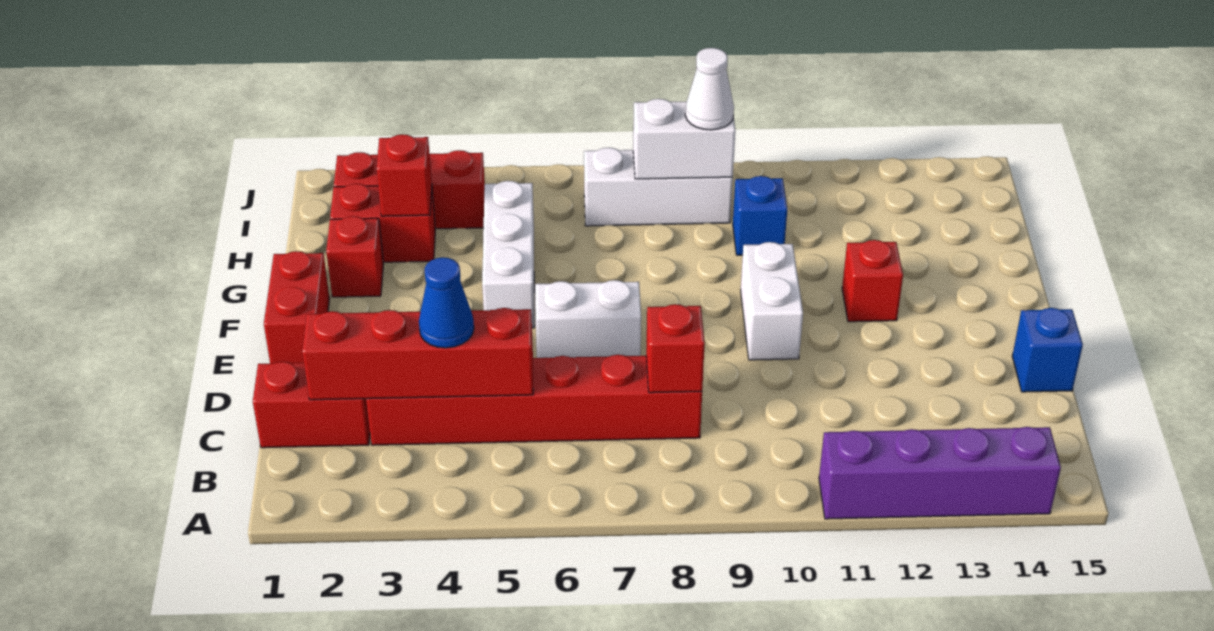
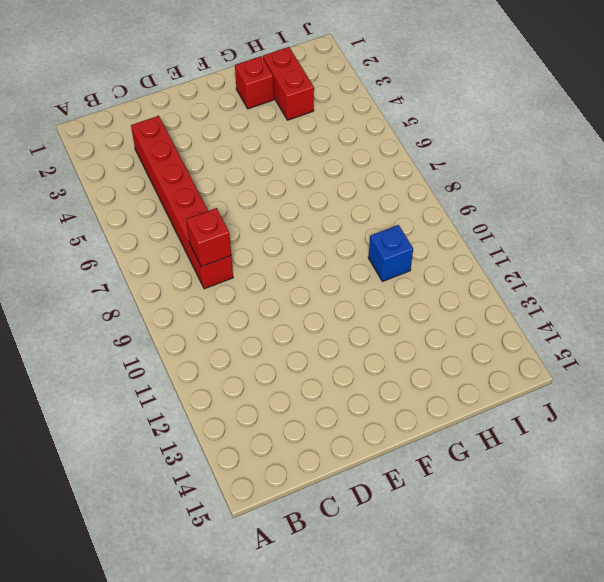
none -> purple 1x4 brick [819,427,1061,519]
none -> red 1x2 brick [253,362,370,448]
none -> blue 1x1 brick [1012,308,1083,392]

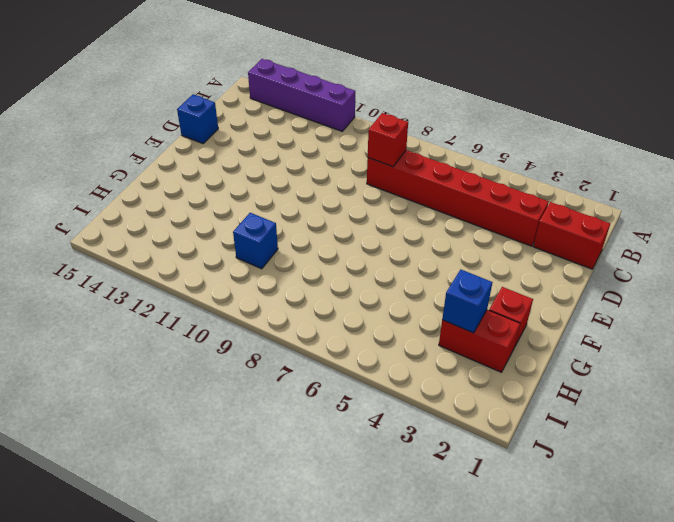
blue 1x1 brick [442,270,492,333] -> red 1x1 brick [377,134,432,216]
none -> red 1x2 brick [264,251,329,364]
none -> white 1x2 brick [535,280,641,358]
none -> white 1x2 brick [741,242,803,360]

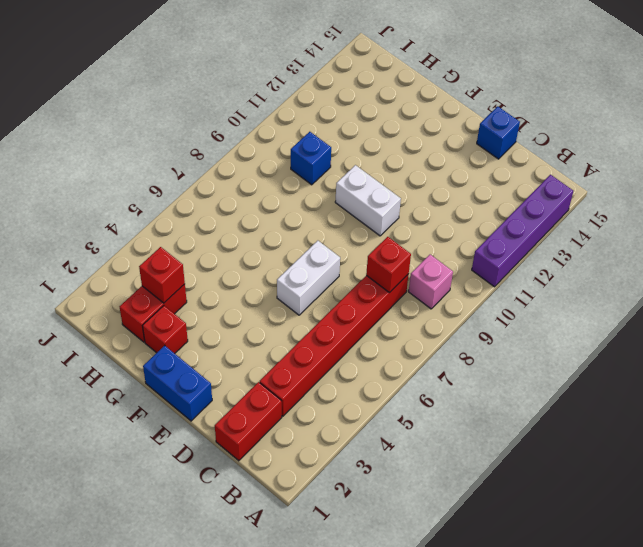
pink 1x1 brick [409,255,453,309] -> none
blue 1x2 brick [143,345,212,421] -> red 1x2 brick [264,251,329,364]
none -> white 1x3 brick [482,181,534,328]
none -> red 1x1 brick [842,240,903,322]
none -> red 1x3 brick [334,150,485,229]

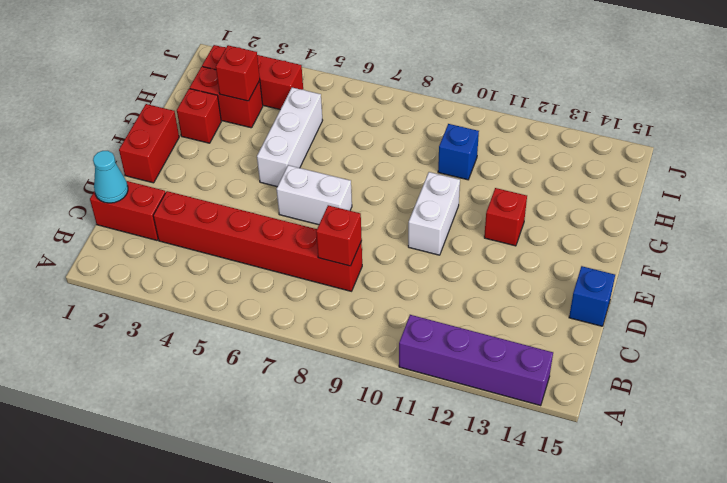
cyan 1x1 cone [93,151,128,203] -> none
none -> white 1x3 brick [584,148,733,226]
none -> red 1x4 brick [302,308,533,400]
none -> white 1x2 brick [633,99,735,179]

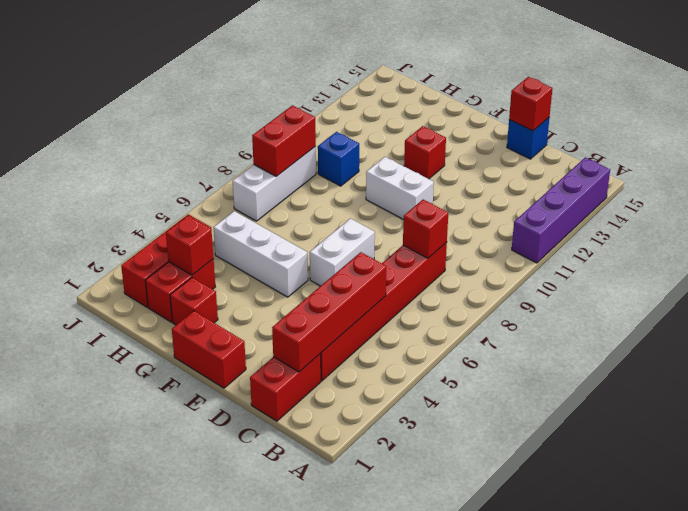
red 1x1 brick [509,77,552,131] -> none
red 1x2 brick [252,106,316,176] -> white 1x2 brick [633,99,735,179]
none -> blue 1x1 cone [419,257,474,348]
none -> white 1x1 cone [685,48,734,130]

